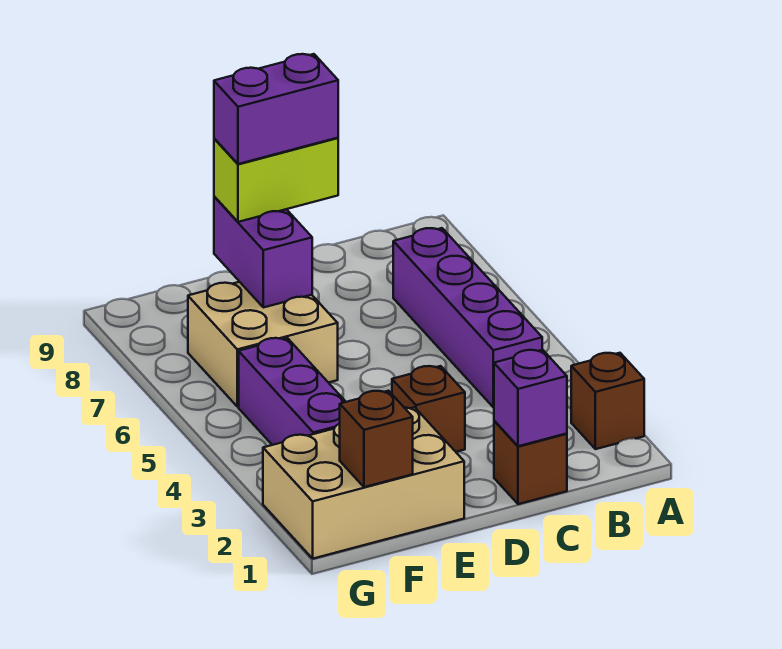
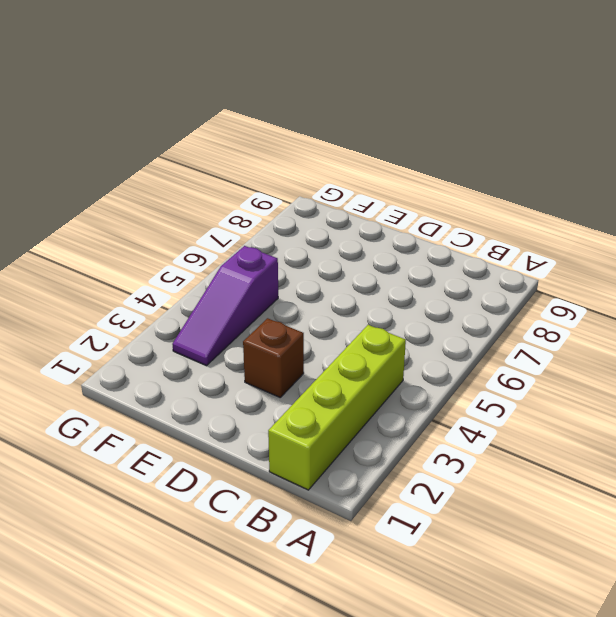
lime 1x4 brick [268,325,406,490] -> purple 1x4 brick [393,228,542,407]
purple 1x3 slope [172,246,278,366] -> purple 1x3 brick [239,338,346,445]
none -> brown 1x1 brick [571,353,644,449]
none -> brown 1x1 brick [494,421,567,504]
none -> tan 2x3 brick [263,407,464,559]

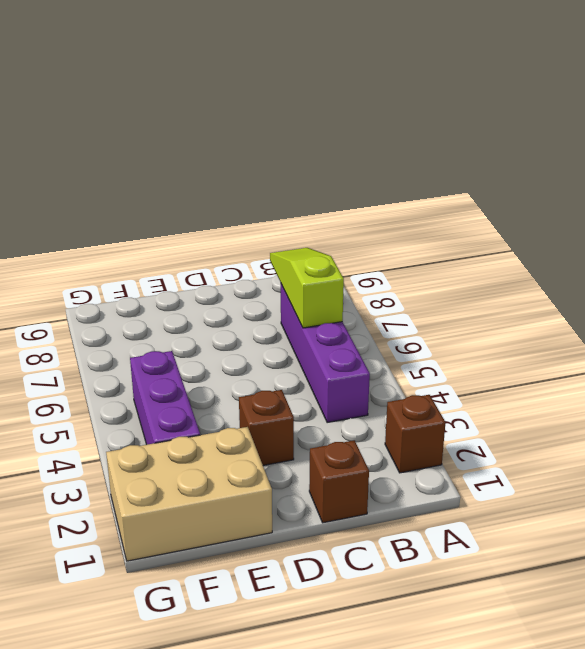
lime 1x3 slope [270,248,344,328] -> none
none -> tan 2x2 brick [188,282,338,407]
none -> purple 1x1 brick [494,350,567,446]
none -> purple 1x2 brick [214,196,312,307]

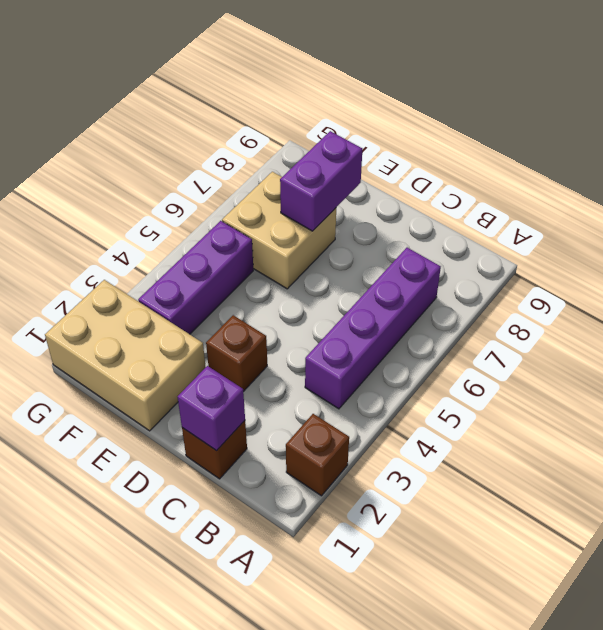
none -> brown 1x1 brick [340,391,413,487]
none -> lime 1x2 brick [214,138,338,222]
none -> purple 1x2 brick [214,54,338,164]

